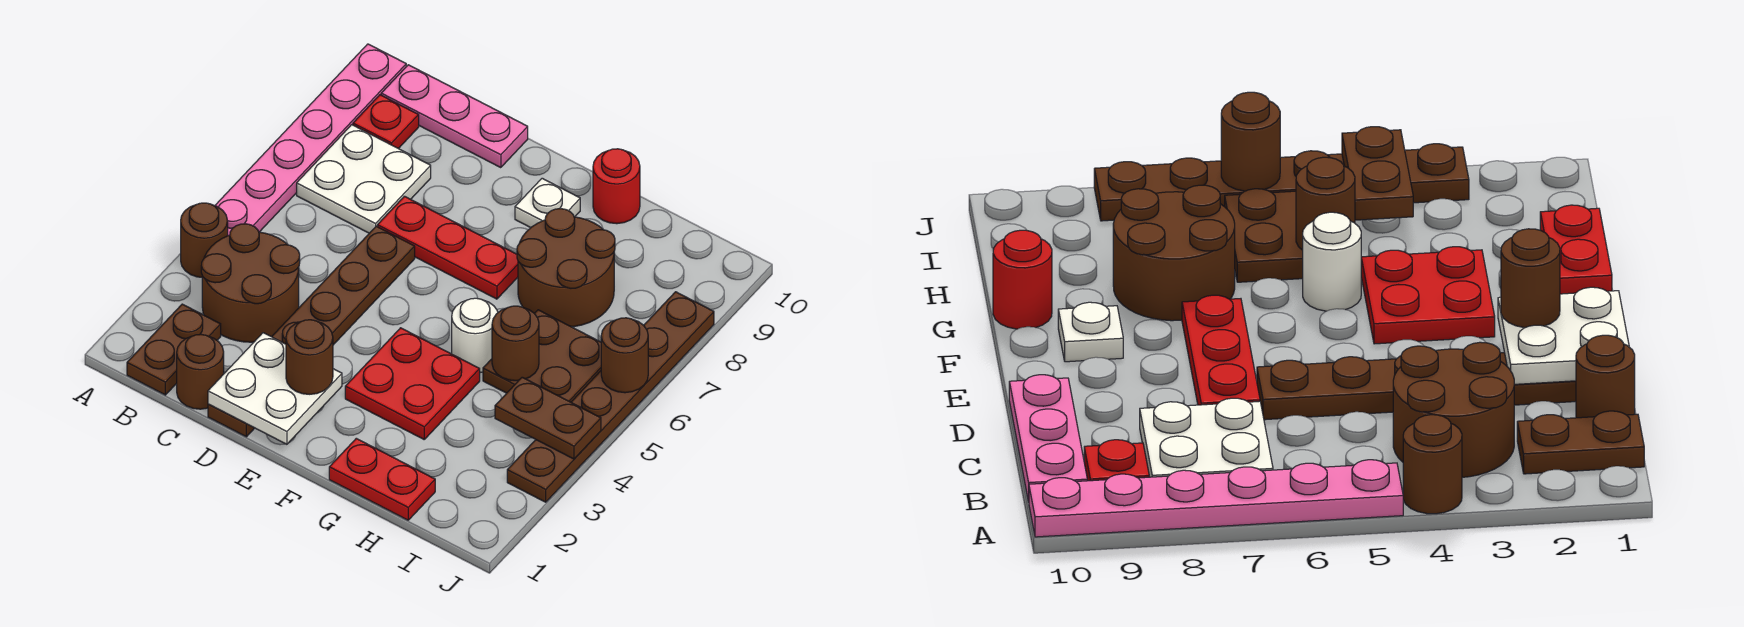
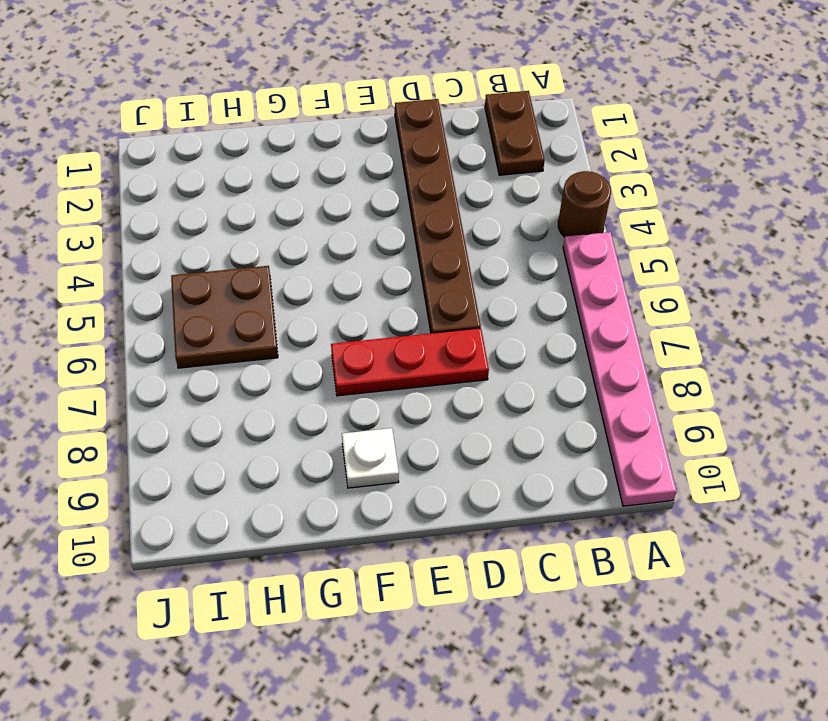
none -> brown 2x2 round brick [201,224,300,342]
none -> white 2x2 plate [297,125,431,233]
none -> red 1x1 plate [353,95,419,149]

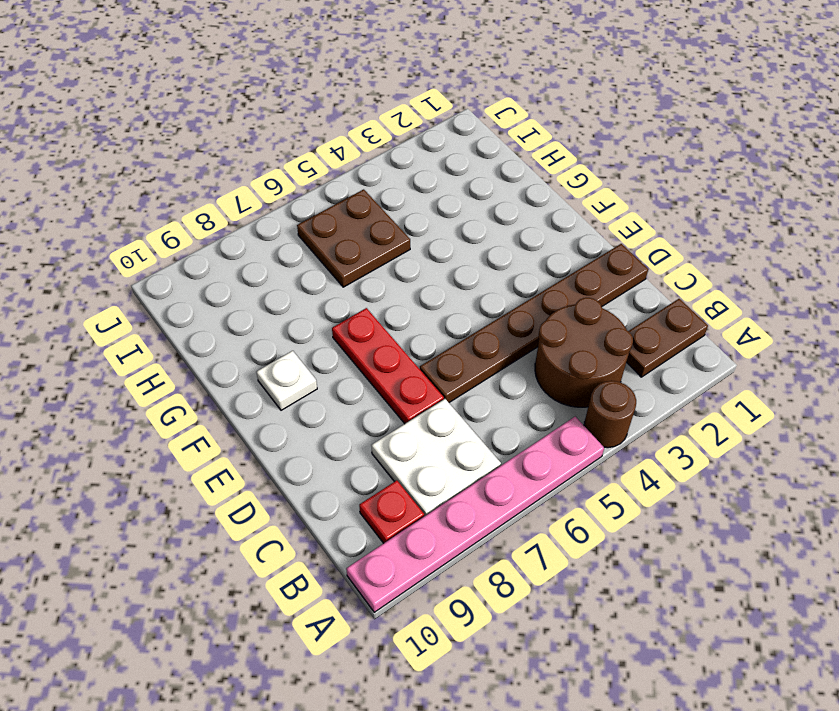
none -> pink 1x3 plate [381,65,528,168]
none -> brown 1x1 round brick [177,334,224,409]
none -> red 2x2 plate [345,328,480,439]

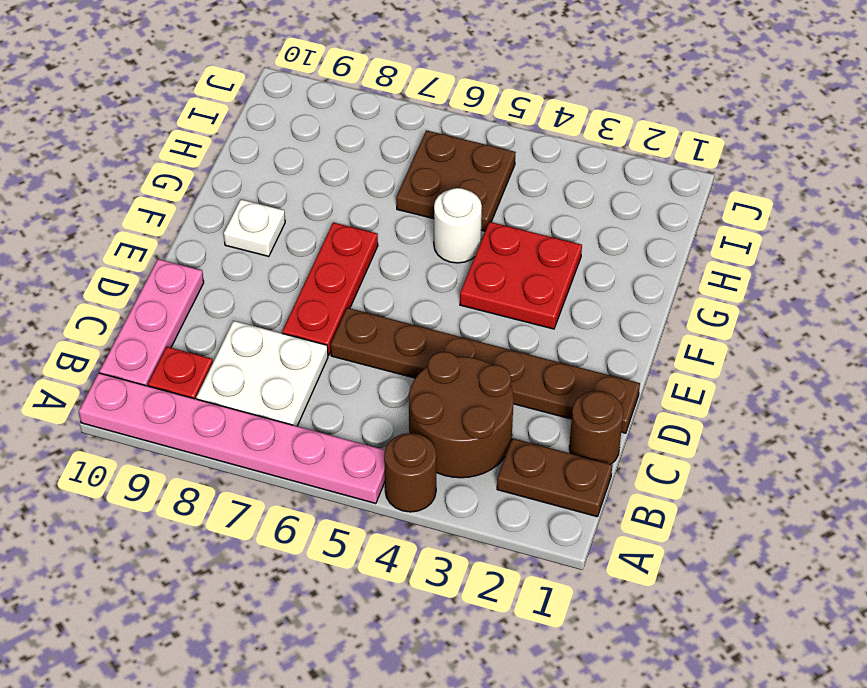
none -> red 1x2 plate [329,438,435,520]
none -> brown 2x2 round brick [517,209,615,327]
none -> red 1x1 round brick [593,149,640,224]

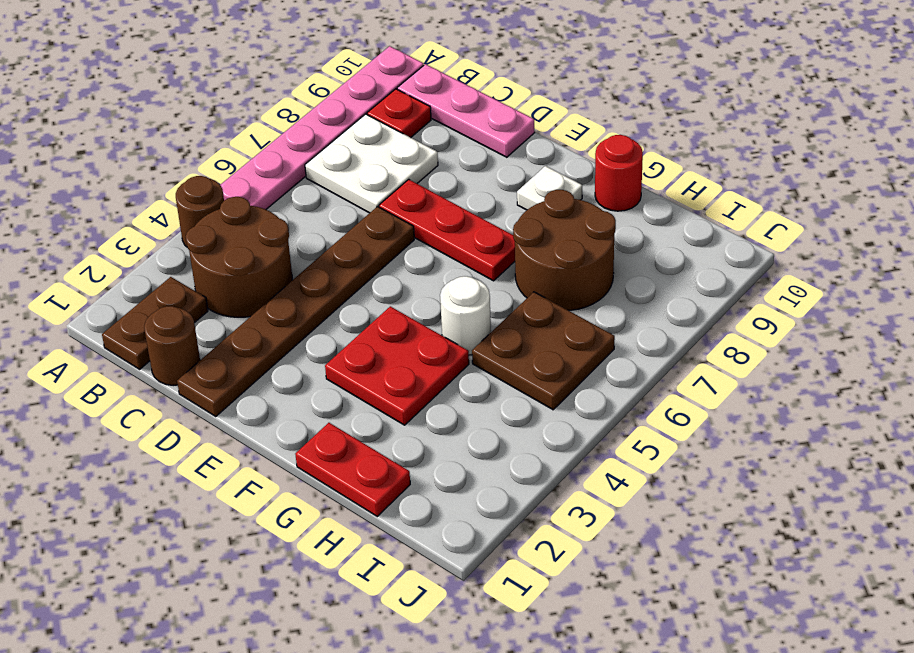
none -> brown 1x6 plate [507,292,714,502]
none -> white 2x2 plate [208,333,342,444]
none -> brown 1x1 round brick [492,306,539,381]

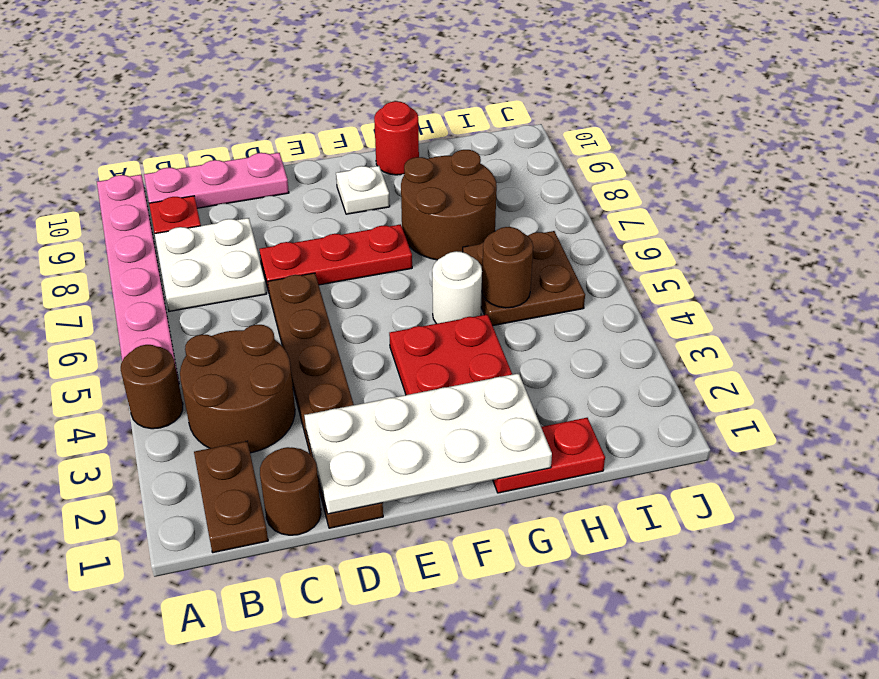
white 2x4 plate [304,373,552,514] -> white 2x2 plate [208,333,342,444]
none -> brown 1x6 plate [507,292,714,502]
none -> brown 1x2 plate [495,377,601,459]
none -> brown 1x1 round brick [601,318,648,393]

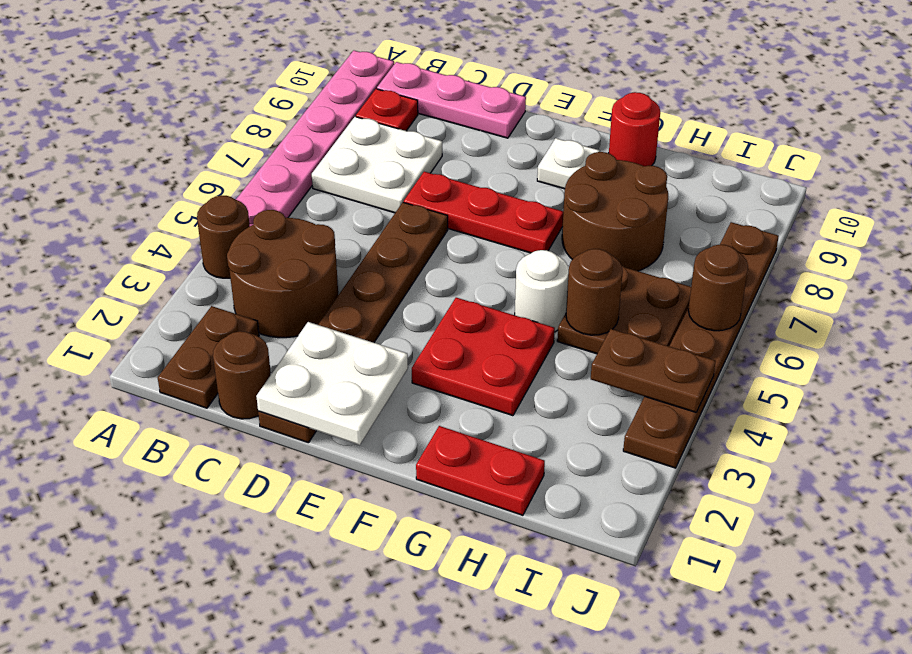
none -> brown 1x1 round brick [286,320,333,394]

